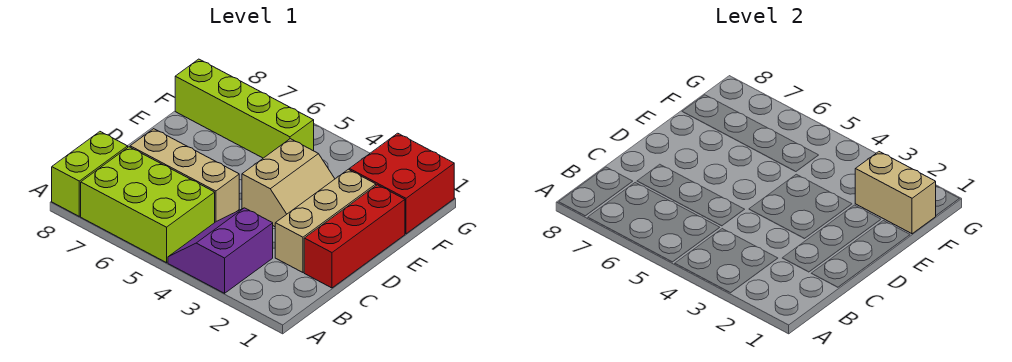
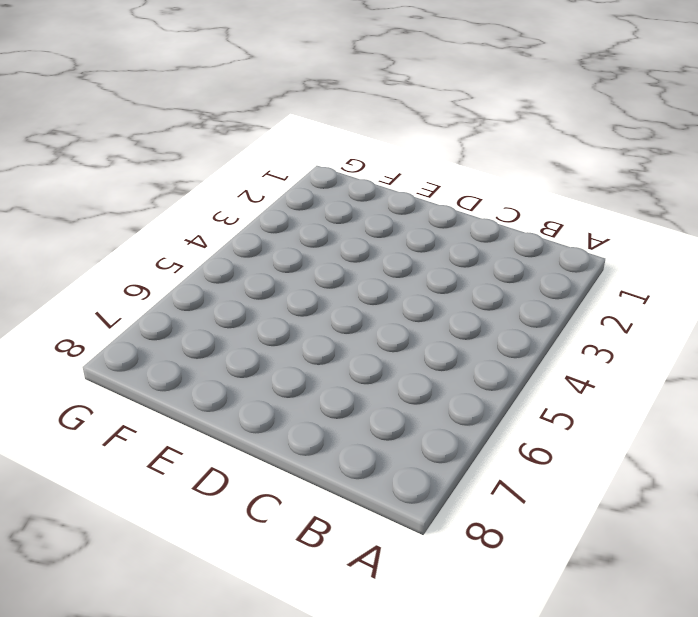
none -> purple 2x2 slope [168,208,273,293]
none -> lime 2x3 brick [81,147,215,263]

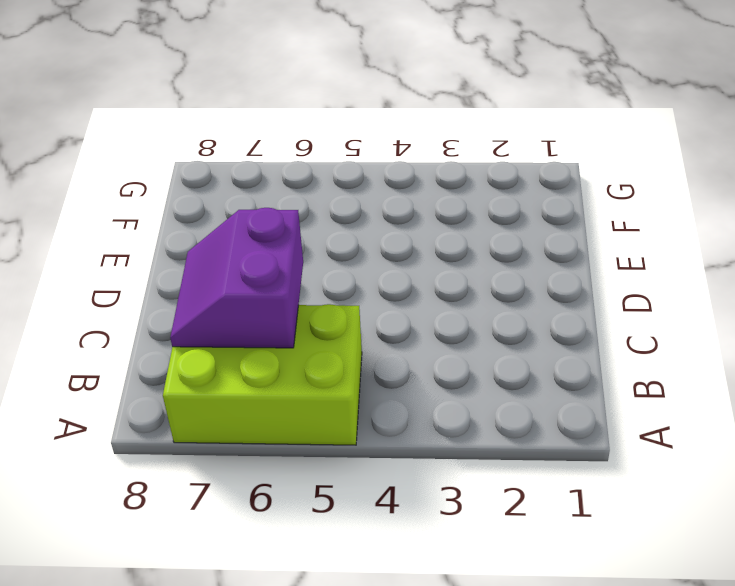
purple 2x2 slope [170,208,303,348] -> purple 2x2 slope moved to [168,208,273,293]
none -> lime 1x2 brick [52,132,128,216]
none -> red 1x3 brick [304,185,405,288]

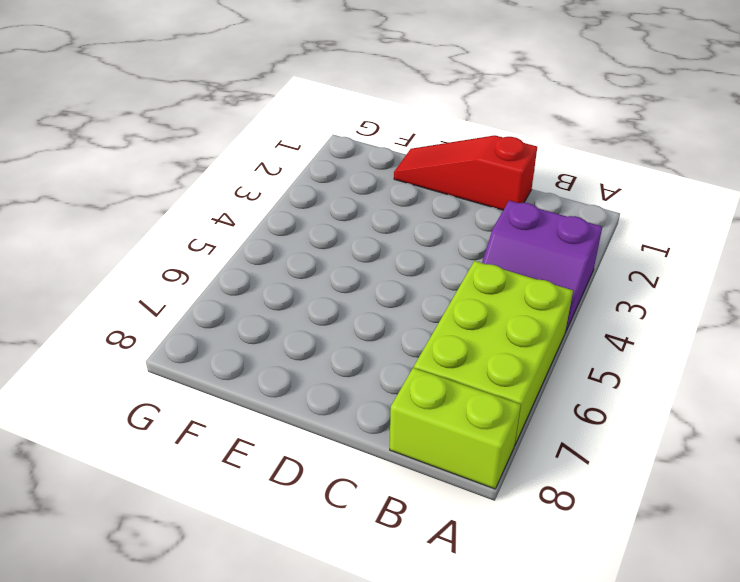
red 1x3 slope [394,135,537,210] -> red 1x3 brick [304,185,405,288]
none -> tan 1x3 brick [275,169,376,272]
none -> tan 1x3 brick [130,129,239,222]

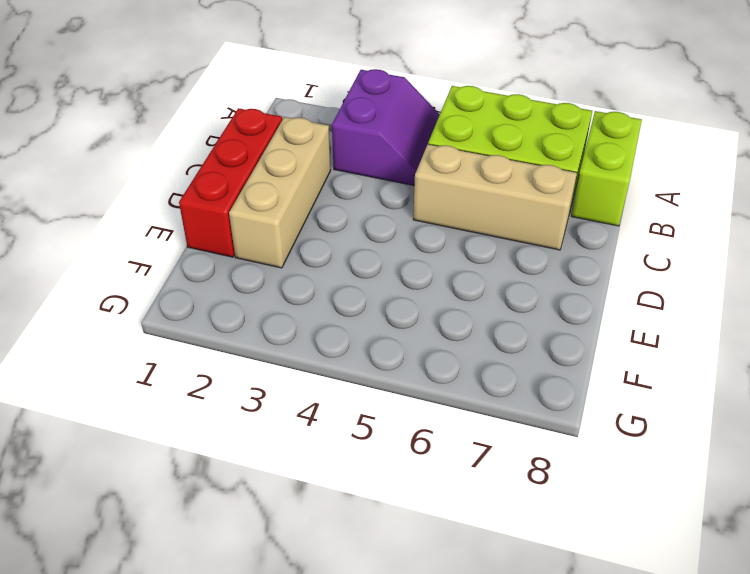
none -> tan 2x2 slope [242,139,335,227]
none -> red 2x2 brick [349,133,454,234]

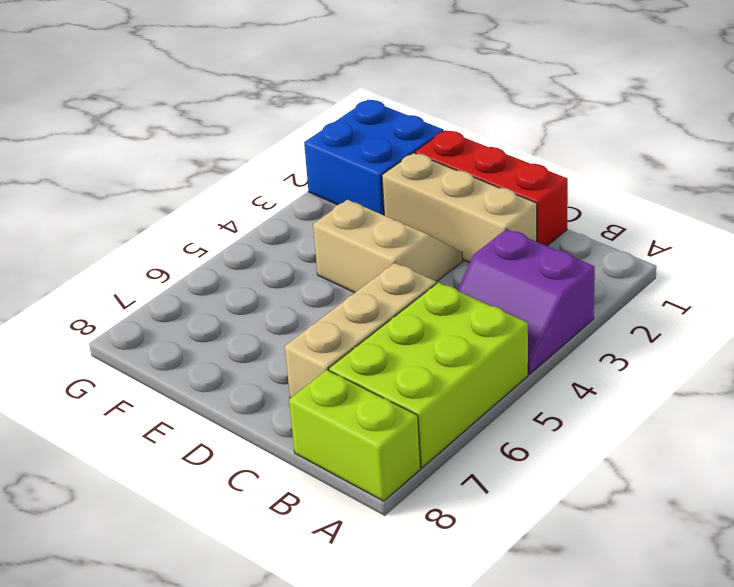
blue 2x2 brick [304,100,443,215] -> red 2x2 brick [349,133,454,234]
none -> lime 1x4 brick [175,59,314,158]
none -> tan 1x2 brick [855,152,936,234]

